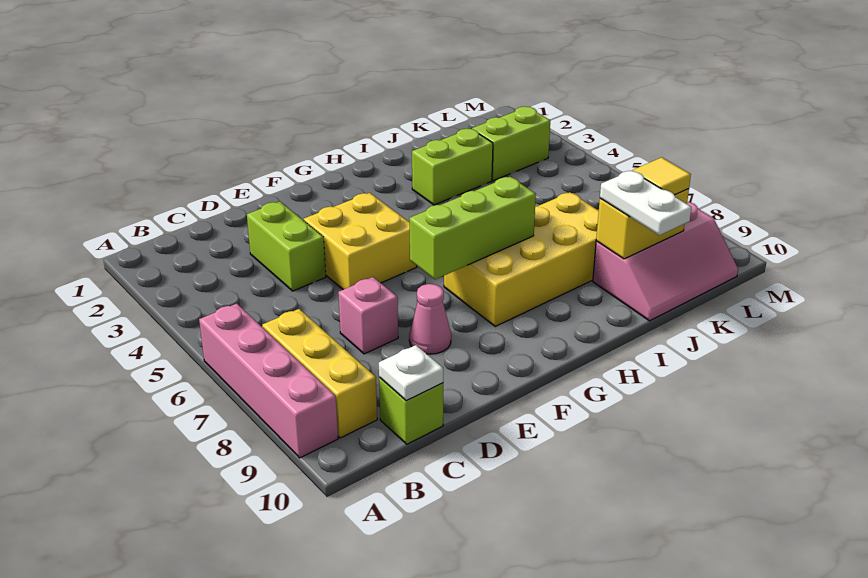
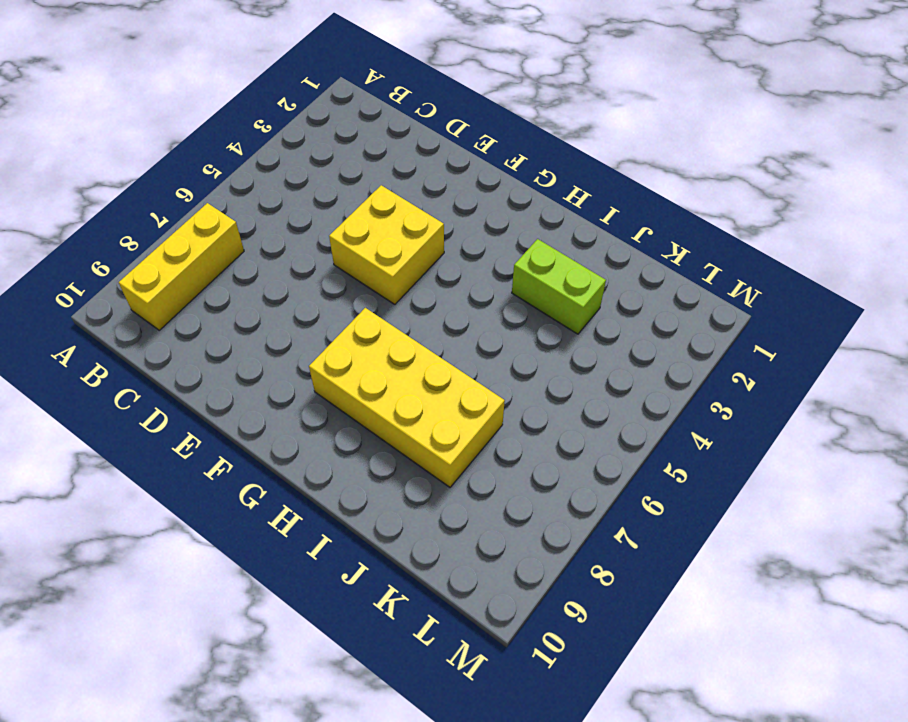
none -> pink 1x4 brick [199,304,338,458]
none -> lime 1x1 brick [379,377,443,444]
none -> lime 1x2 brick [247,202,326,291]

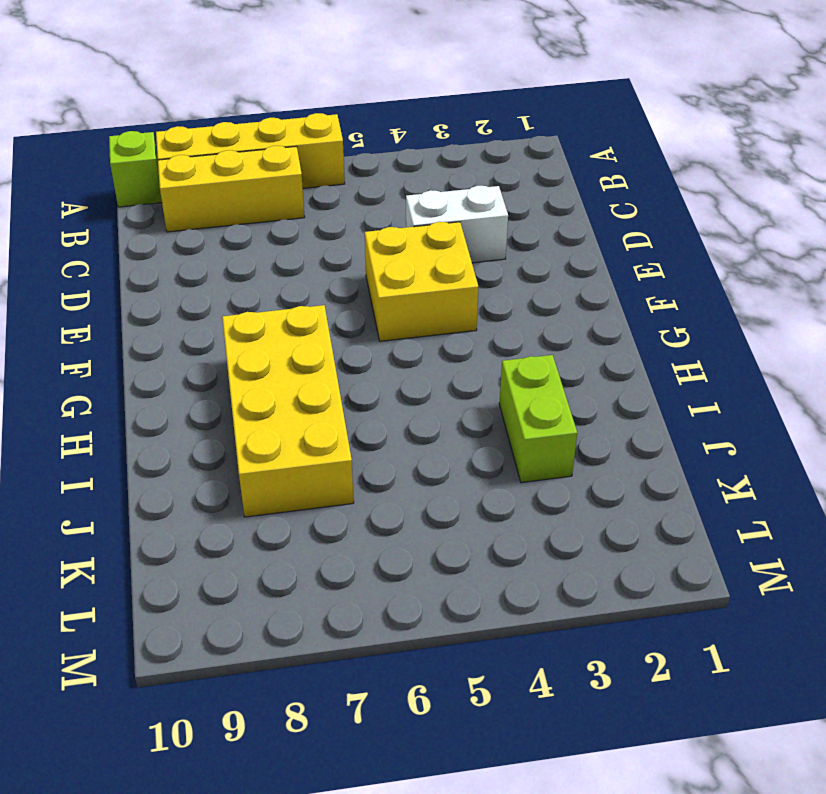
yellow 1x4 brick [156,113,345,188] -> pink 1x4 brick [199,304,338,458]
lime 1x1 brick [109,131,162,207] -> lime 1x1 brick moved to [379,377,443,444]
white 1x2 brick [406,186,508,263] -> lime 1x2 brick [247,202,326,291]
none -> pink 1x1 brick [338,277,398,354]
none -> pink 1x1 cone [409,284,451,354]
none -> pink 2x3 slope [593,202,738,321]

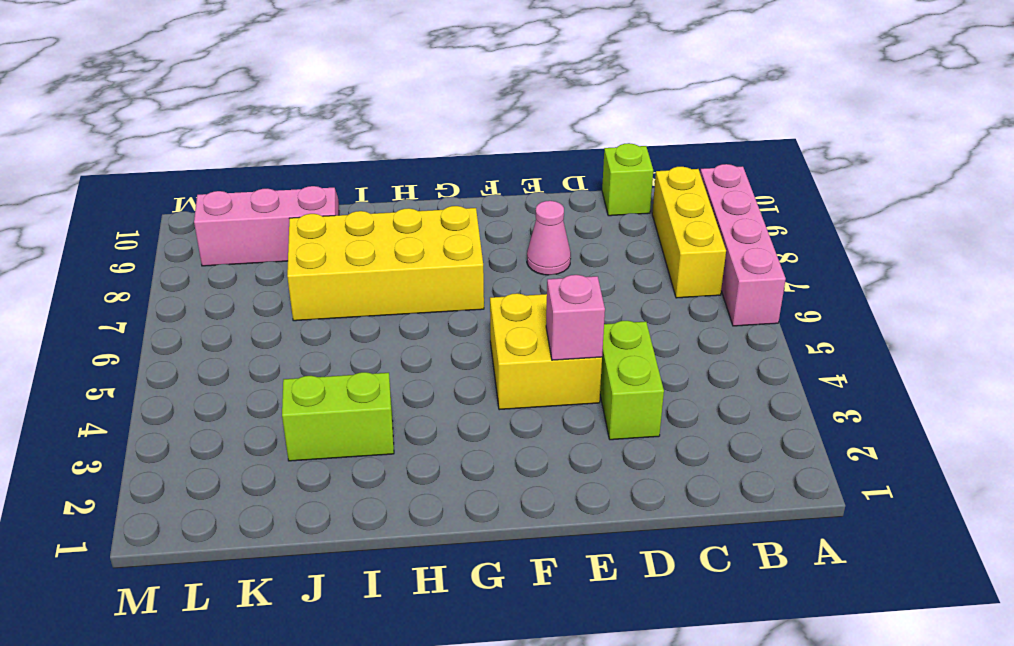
pink 1x1 brick [546,275,605,360] -> pink 1x1 brick moved to [338,277,398,354]
none -> lime 1x2 brick [472,106,550,181]
none -> white 1x1 plate [379,345,443,401]
none -> lime 1x3 brick [409,177,536,279]

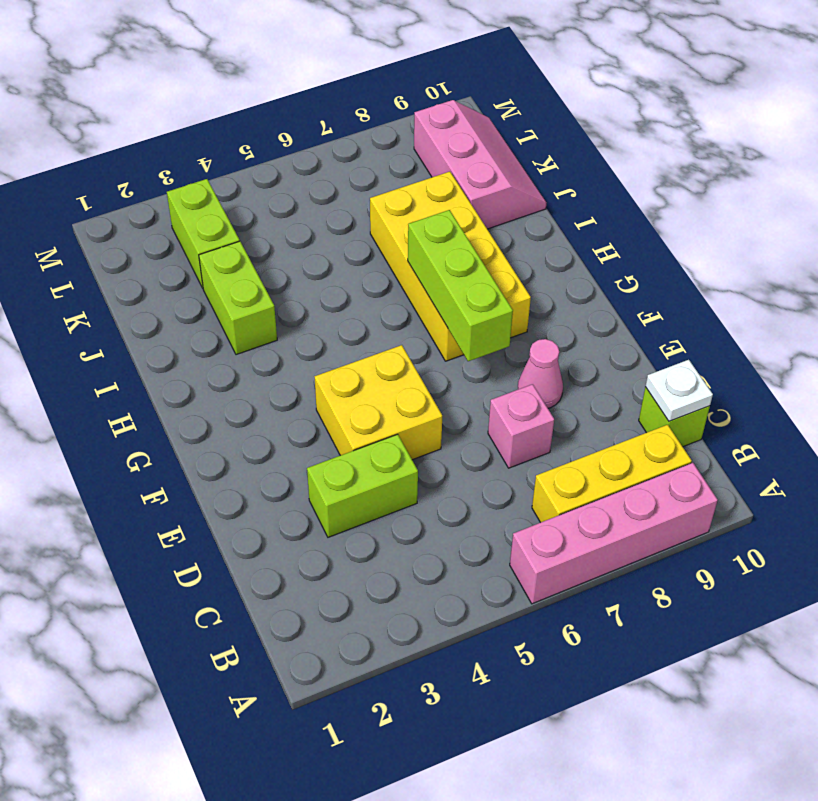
none -> yellow 1x2 brick [596,189,689,259]
none -> white 1x2 plate [600,171,691,235]
none -> yellow 1x1 tile [633,157,691,195]

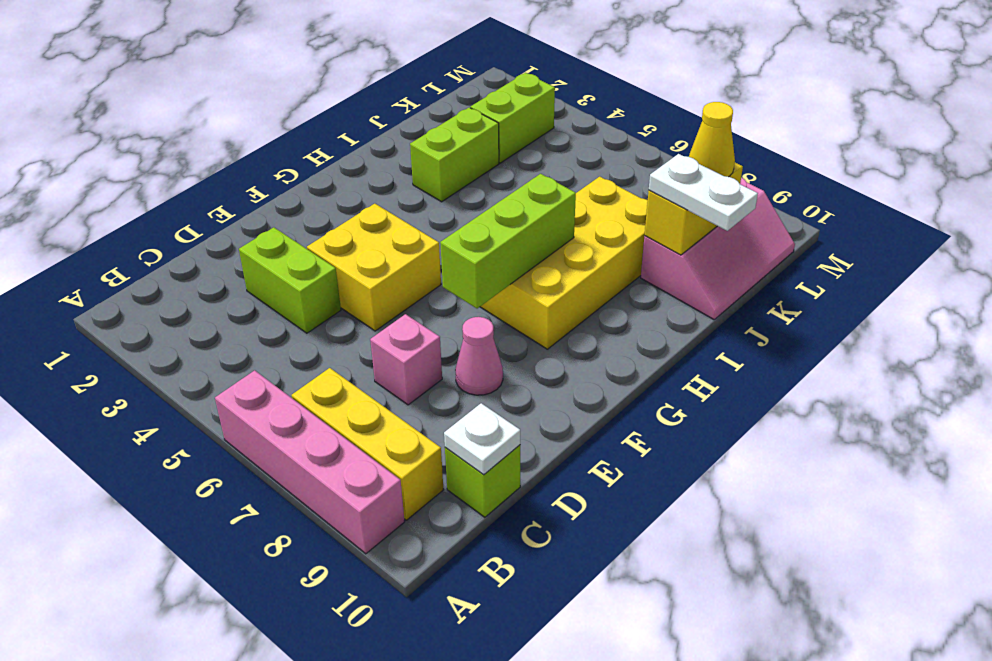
yellow 1x1 cone [689,102,735,177] -> yellow 1x1 tile [633,157,691,195]

